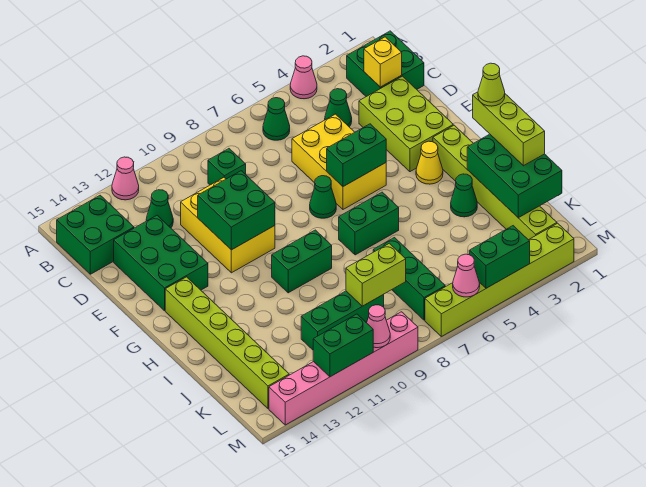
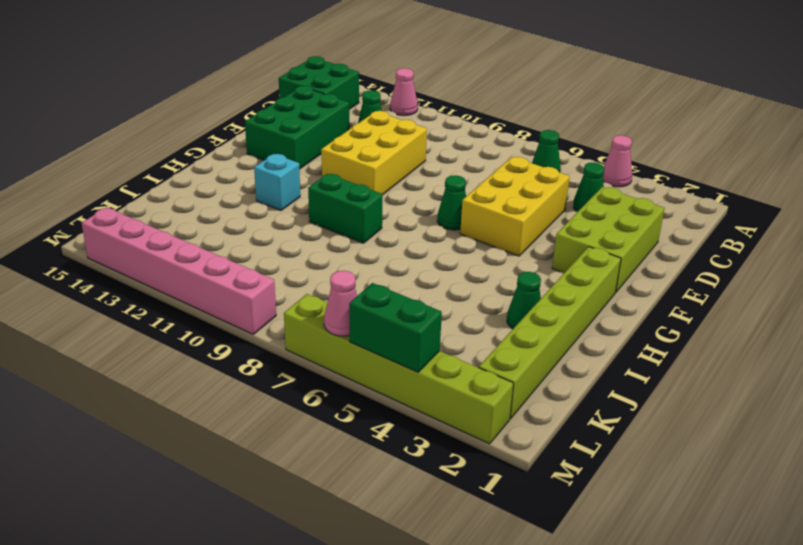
cyan 1x1 brick [254,154,300,210] -> none
none -> green 2x2 brick [347,31,424,97]
none -> green 1x1 brick [208,149,246,185]
none -> yellow 1x1 cone [416,141,443,184]
none -> lime 1x6 brick [165,277,289,409]

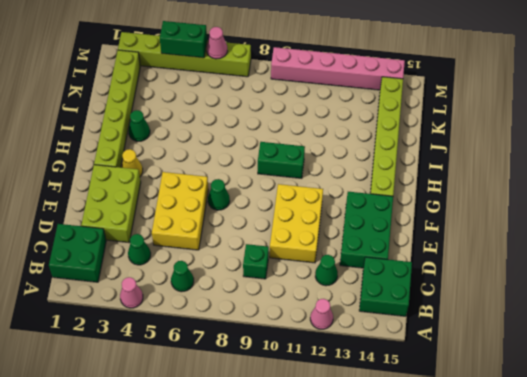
none -> green 1x2 brick [339,192,399,255]
none -> green 1x3 brick [373,238,445,320]
none -> green 1x3 brick [301,291,384,350]
none -> yellow 1x1 brick [364,37,402,87]

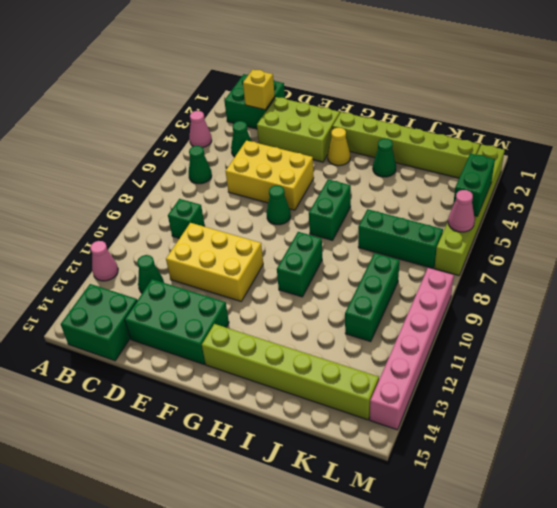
none -> green 2x2 brick [198,171,275,250]
none -> green 1x2 brick [327,124,386,187]
none -> green 2x3 brick [467,134,562,218]
none -> lime 1x2 brick [346,243,406,306]

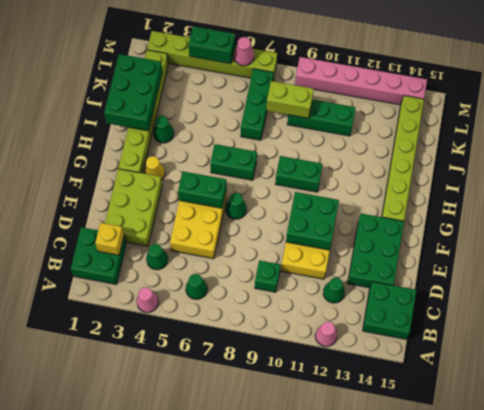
none -> pink 1x1 cone [367,305,390,348]
none -> green 1x2 brick [313,314,373,377]
none -> lime 1x3 brick [473,92,545,166]
none -> lime 1x1 cone [478,63,505,106]

